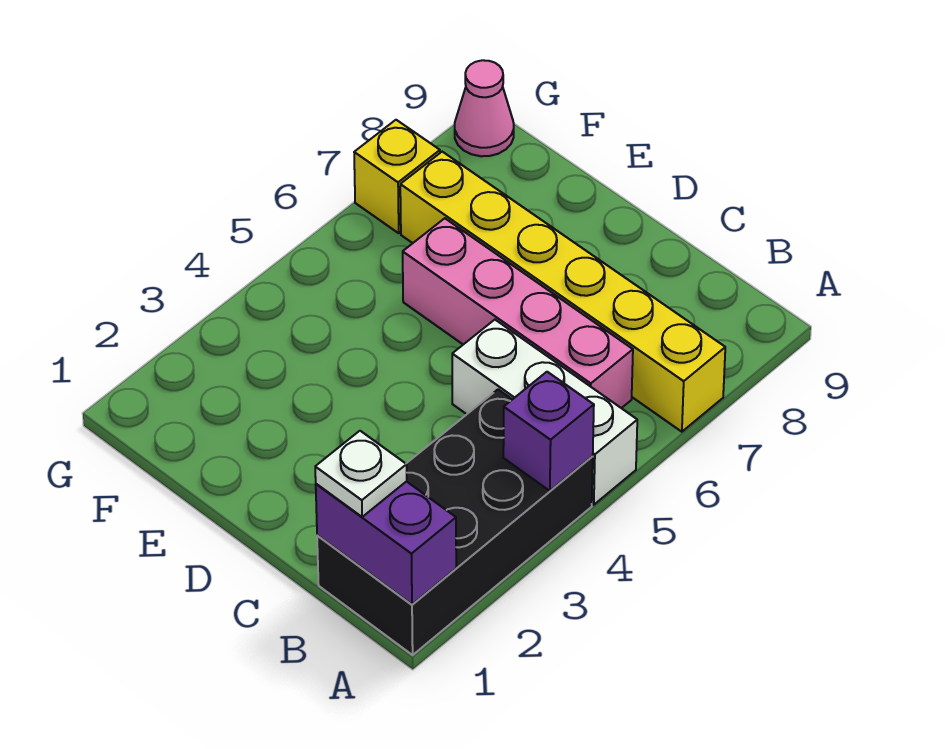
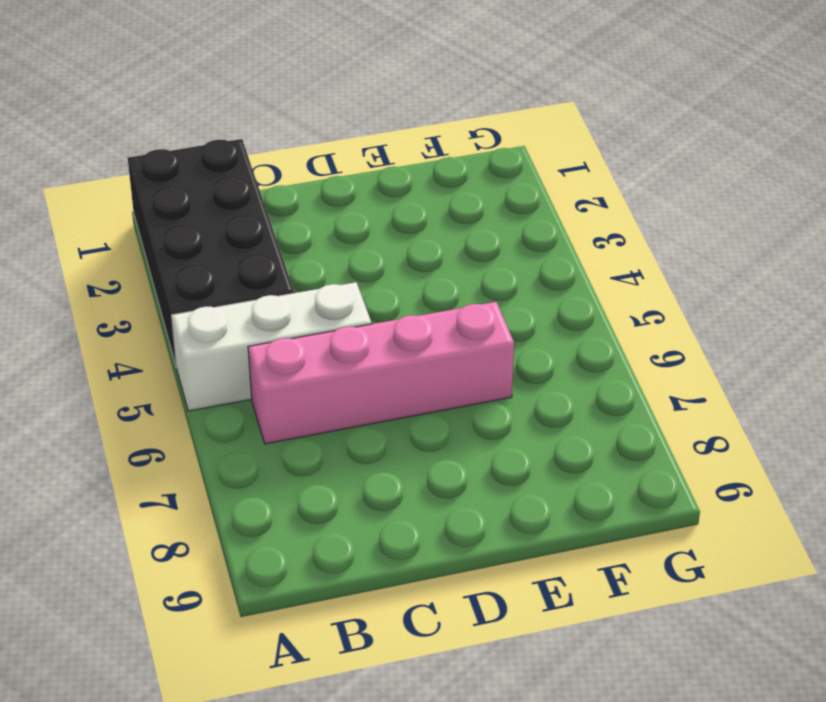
none -> yellow 1x6 brick [400,152,725,432]
none -> yellow 1x1 brick [354,120,440,233]

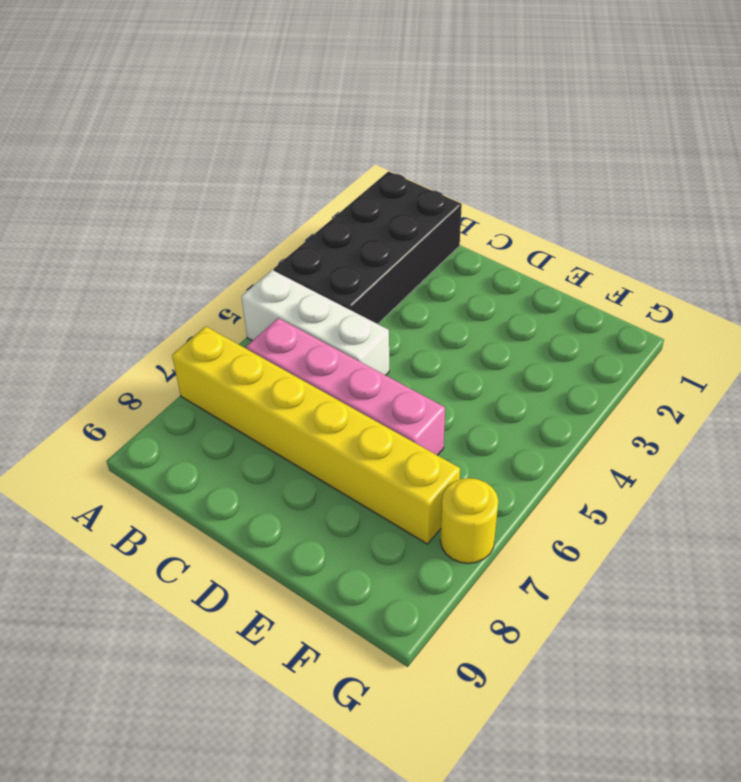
yellow 1x1 round brick [440,478,499,563] -> yellow 1x1 brick [354,120,440,233]
none -> pink 1x1 cone [455,60,514,156]
none -> purple 1x2 brick [316,481,456,604]

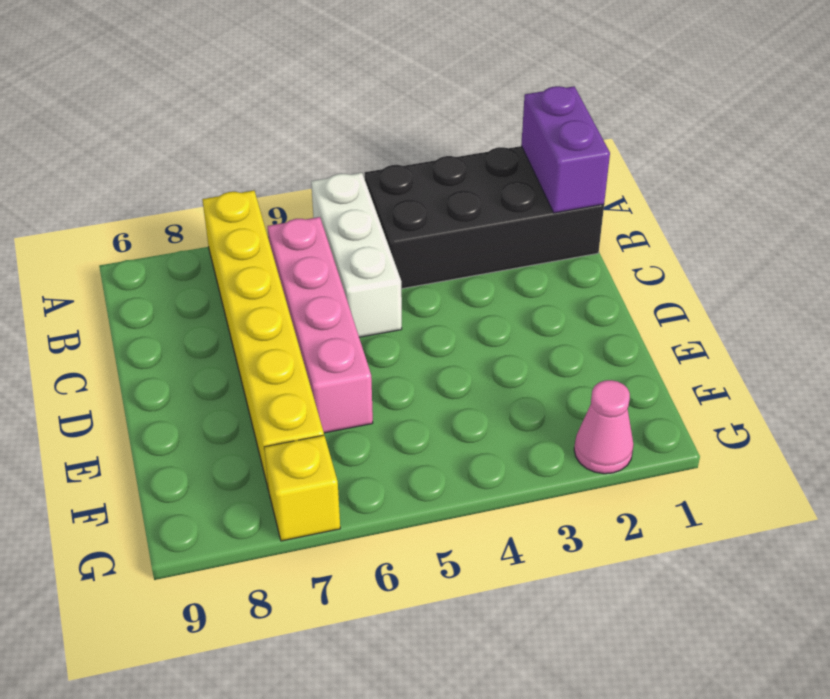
pink 1x1 cone [574,380,634,474] -> pink 1x1 cone moved to [455,60,514,156]
none -> purple 1x1 brick [503,372,594,491]
none -> white 1x1 plate [315,431,407,517]

